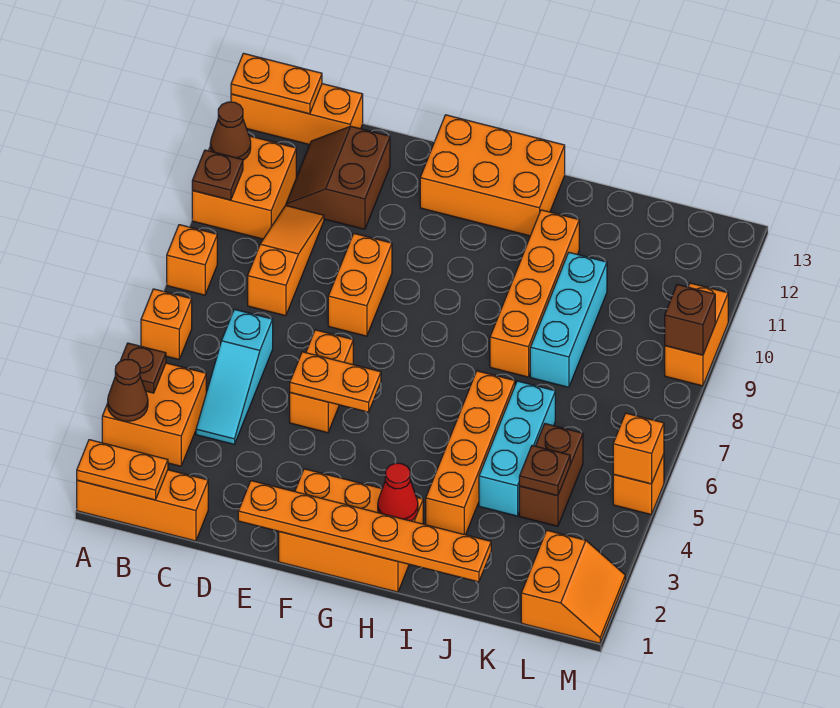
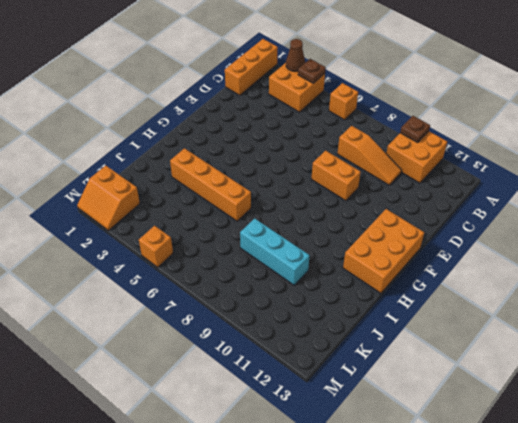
none -> orange 1x1 brick [167,225,217,295]
none -> orange 1x3 brick [231,84,363,145]
none -> cyan 1x3 slope [196,309,273,444]
none -> brown 2x2 slope [286,126,390,229]

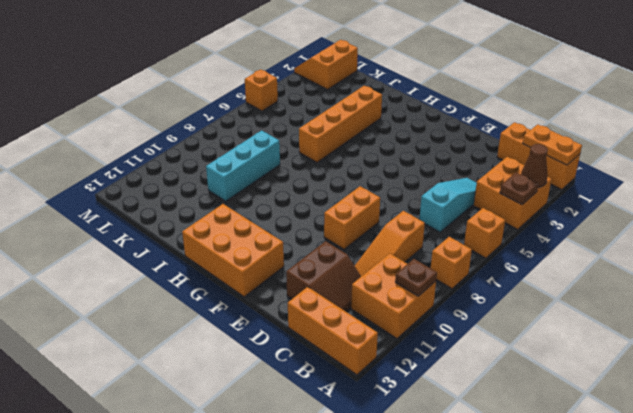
none -> orange 1x2 brick [290,330,353,433]
none -> orange 2x3 brick [279,469,423,592]
none -> orange 1x4 brick [490,210,579,377]
none -> cyan 1x3 brick [479,381,555,516]

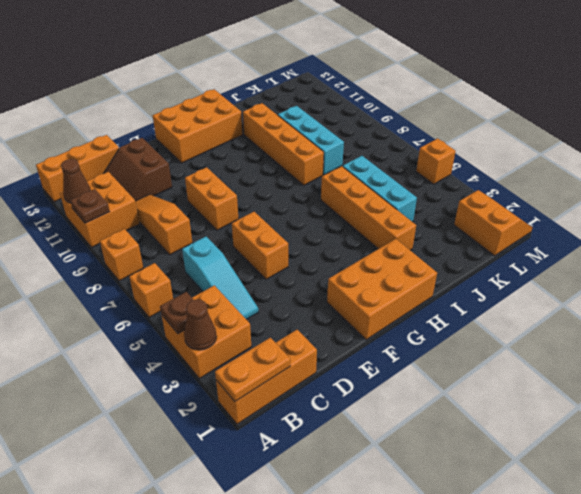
none -> brown 1x2 brick [519,424,583,526]
none -> orange 1x2 brick [665,283,728,386]
none -> orange 1x2 plate [231,53,322,114]
none -> orange 1x6 plate [238,481,491,582]

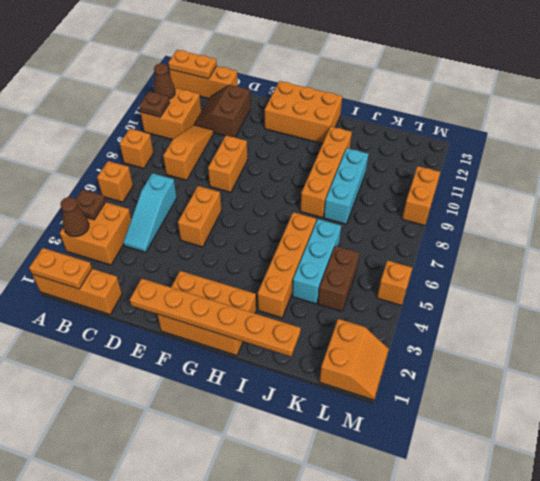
none -> orange 1x2 plate [290,352,381,412]
none -> red 1x1 cone [378,463,418,521]
none -> brown 1x1 plate [519,446,570,496]
none -> orange 1x1 brick [613,413,664,484]

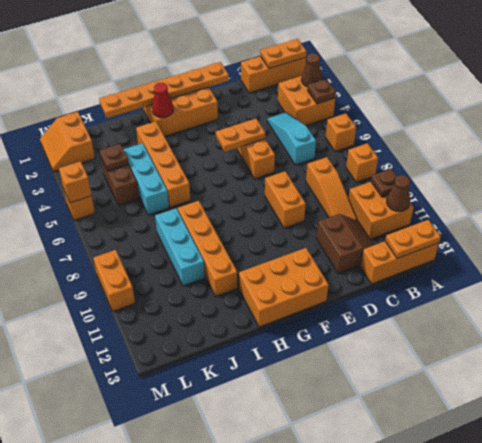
none -> brown 1x1 brick [665,285,715,355]

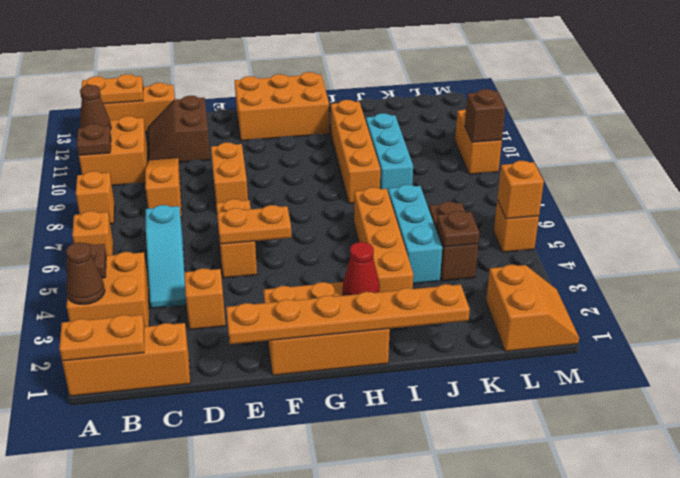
orange 1x1 brick [184,268,226,330] -> none

